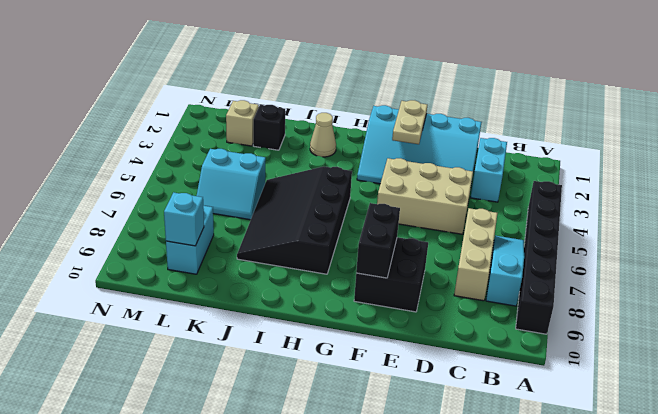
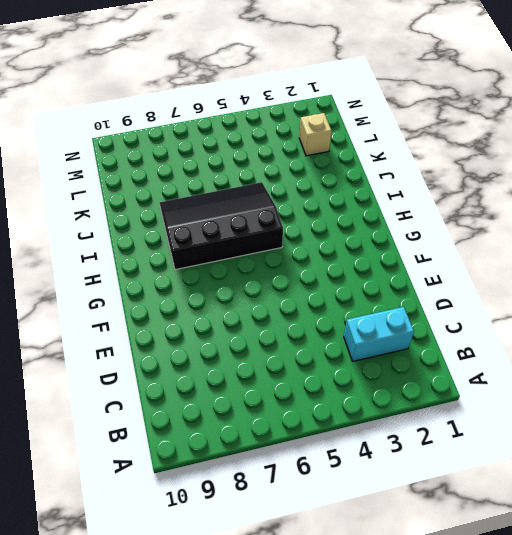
none -> black 1x6 brick [516,181,562,334]
none -> cyan 1x3 slope [486,236,524,306]
none -> tan 1x3 brick [454,208,497,301]

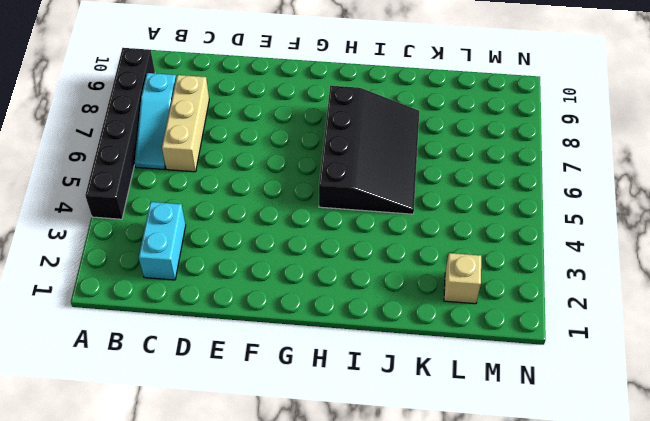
none -> cyan 3x4 slope [357,105,482,184]
none -> tan 2x3 brick [377,158,473,234]
none -> black 2x2 brick [354,237,428,312]

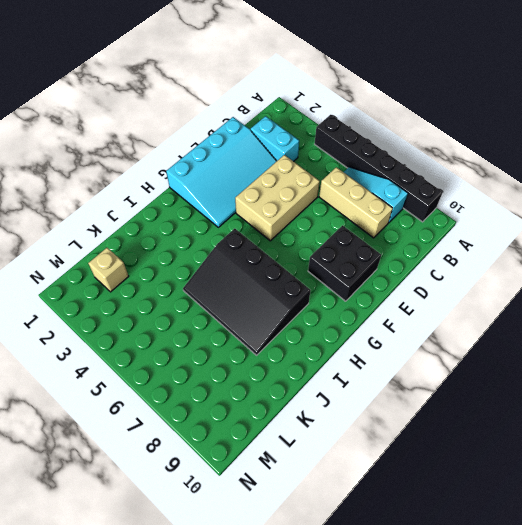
none -> tan 1x1 cone [310,113,336,157]
none -> black 1x1 brick [253,105,285,150]
none -> cyan 2x2 slope [197,149,266,220]

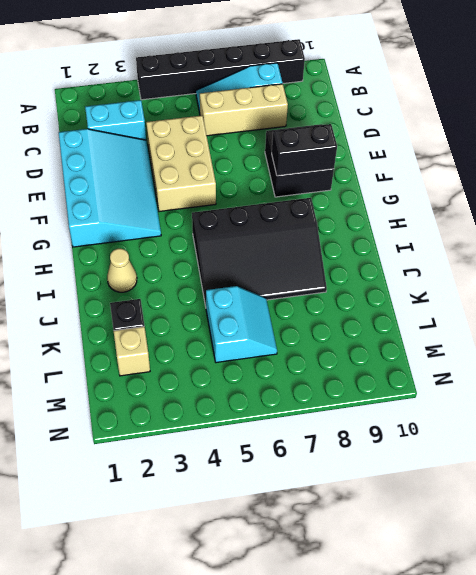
none -> cyan 1x2 brick [166,206,214,274]
none -> tan 1x2 plate [392,100,427,144]
none -> cyan 1x1 brick [164,192,204,246]

